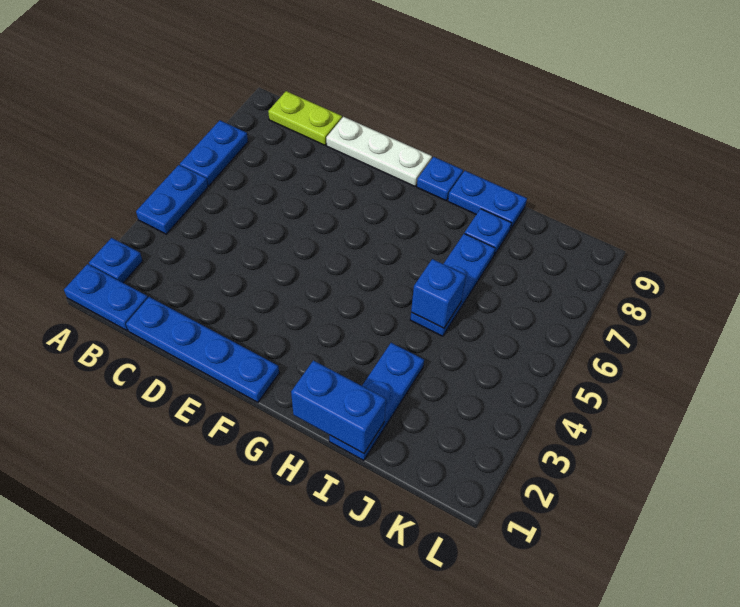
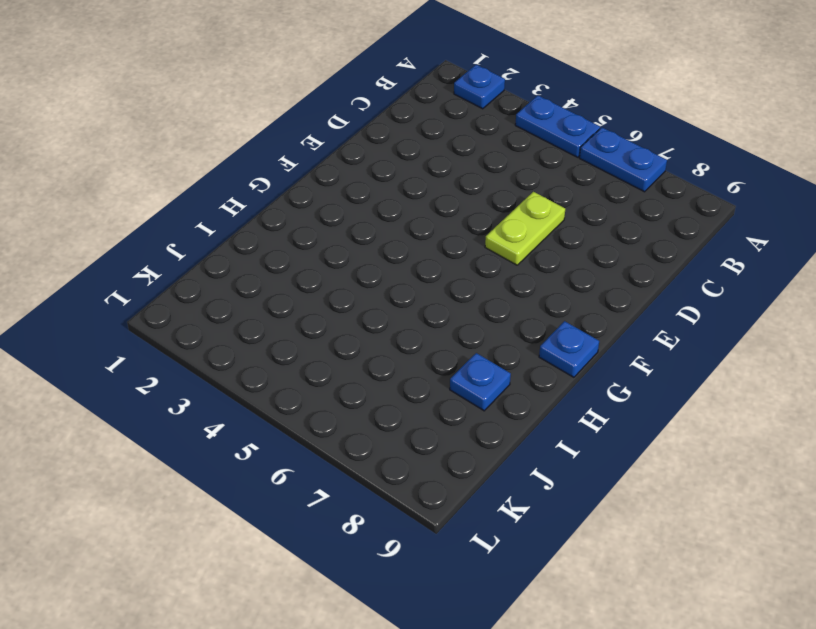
lime 1x2 plate [485,192,565,265] -> lime 1x2 plate moved to [268,91,342,145]
none -> blue 1x2 plate [64,264,148,331]
none -> blue 1x4 plate [126,297,279,402]
none -> white 1x3 plate [326,117,432,186]

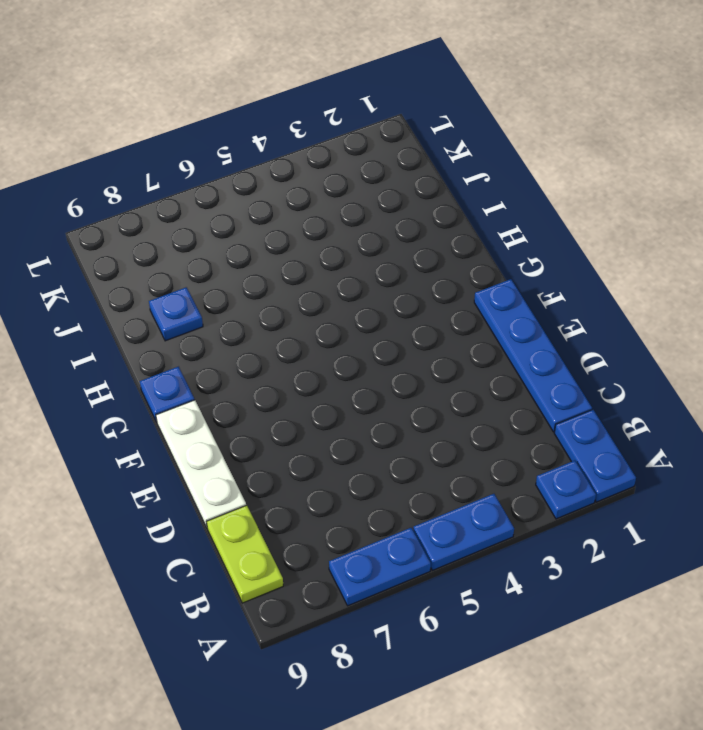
none -> blue 1x2 plate [448,171,527,230]
none -> blue 1x3 plate [329,343,424,460]
none -> blue 1x3 plate [410,234,495,336]

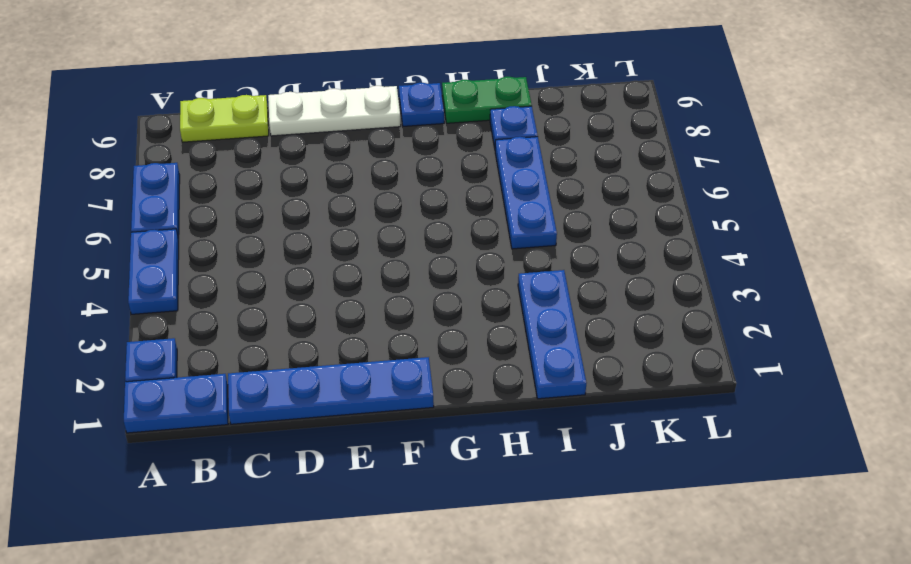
green 1x2 plate [442,77,532,123] -> blue 1x2 plate [448,171,527,230]
none -> blue 1x2 brick [291,361,386,453]
none -> blue 1x1 brick [411,259,466,328]

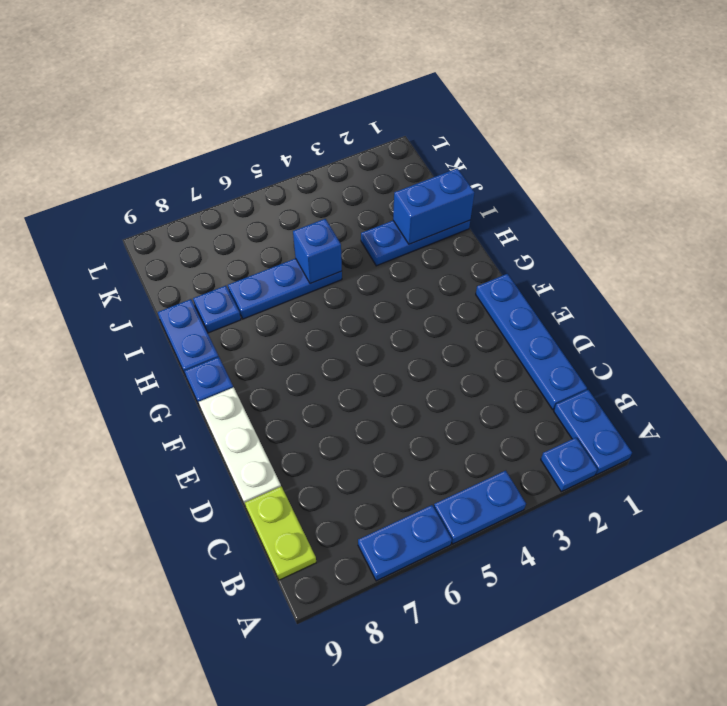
blue 1x2 brick [393,168,475,244] -> blue 1x2 brick turned to [291,361,386,453]

